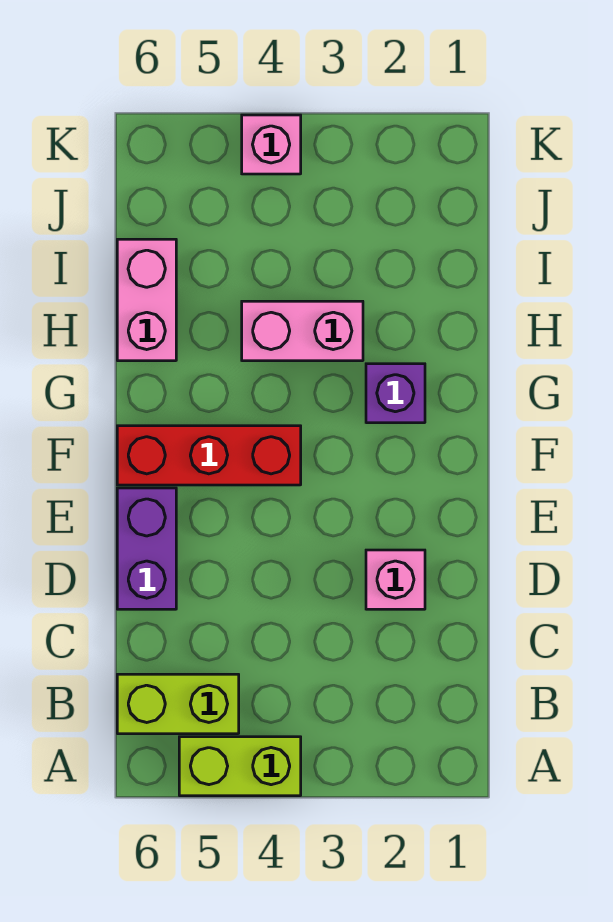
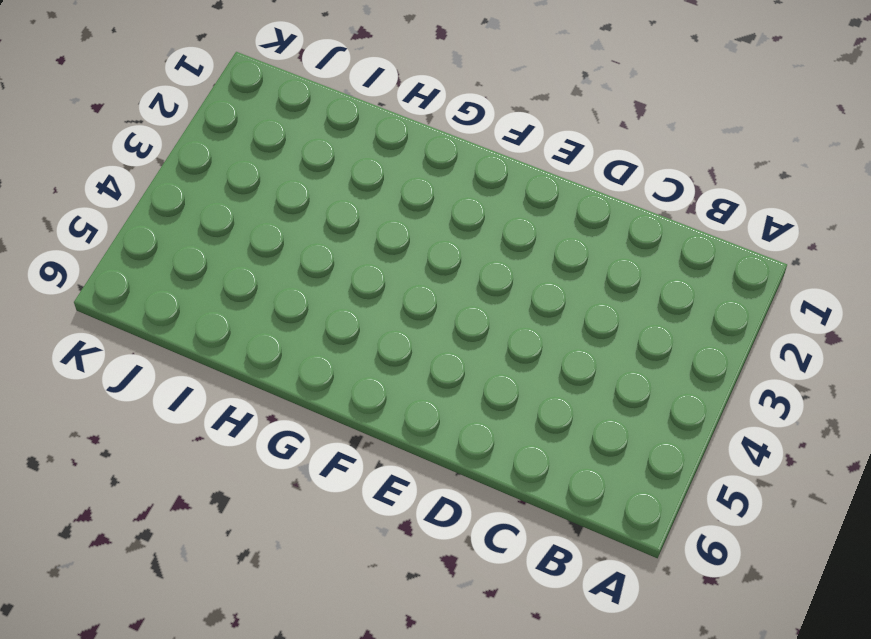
none -> lime 1x2 brick [179,737,301,796]
none -> lime 1x2 brick [117,674,239,734]

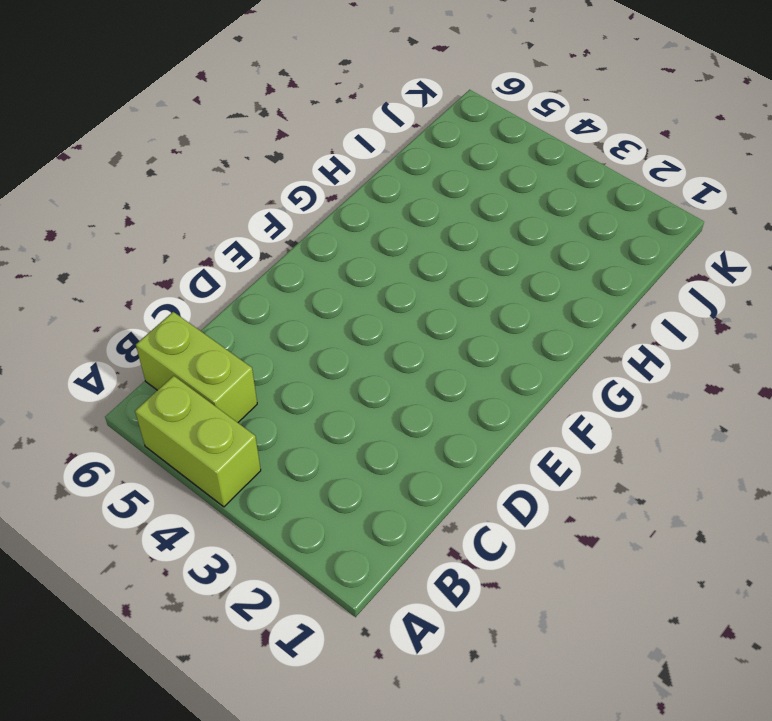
none -> pink 1x1 brick [366,550,425,609]
none -> purple 1x2 brick [117,488,176,609]

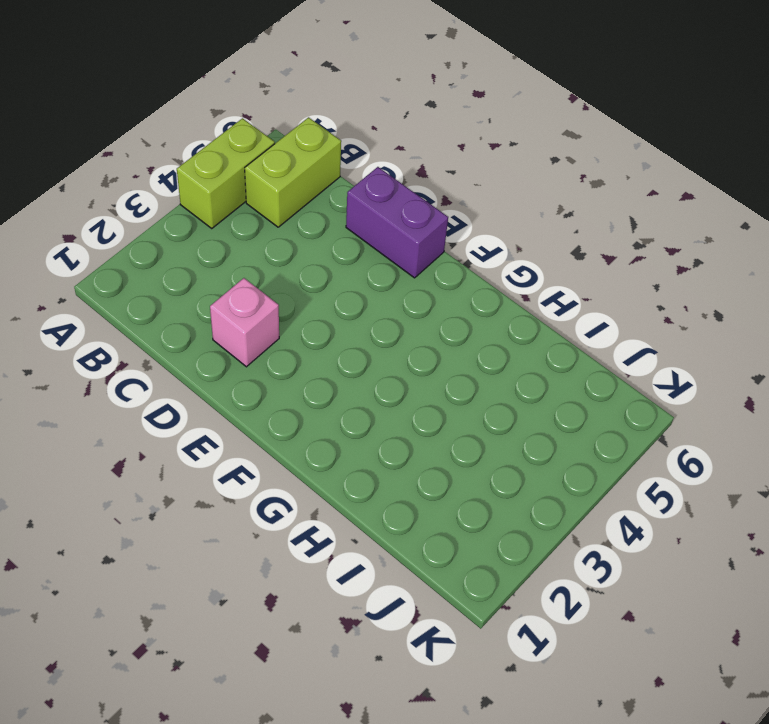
none -> red 1x3 brick [117,426,301,485]
none -> purple 1x1 brick [366,364,425,423]

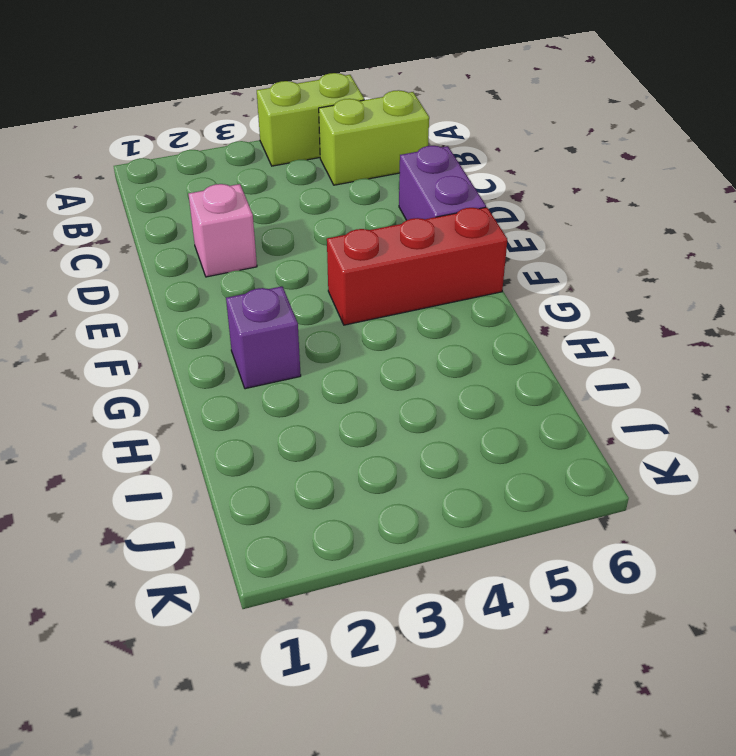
none -> pink 1x2 brick [242,301,363,361]
none -> pink 1x2 brick [117,239,176,361]

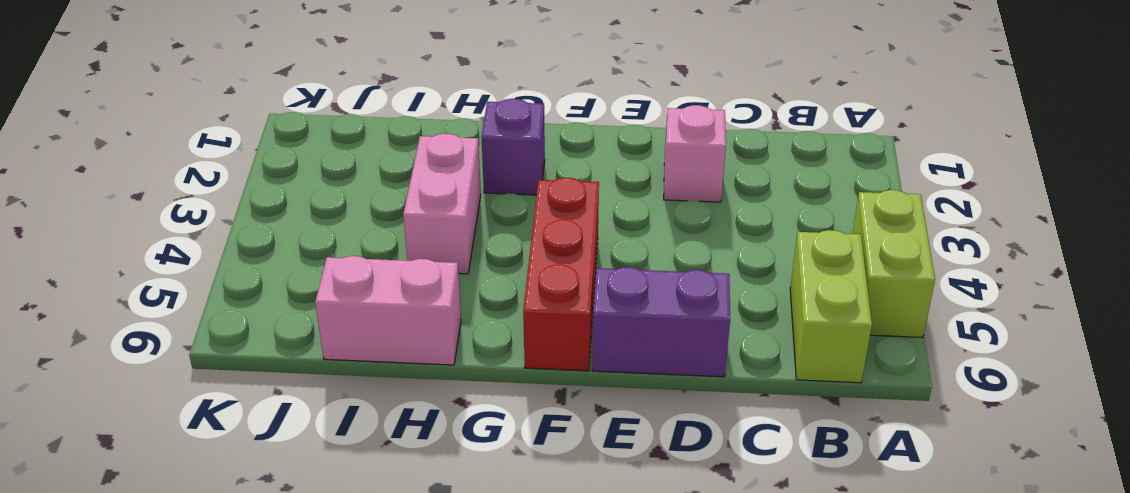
none -> pink 1x1 brick [242,115,301,174]

